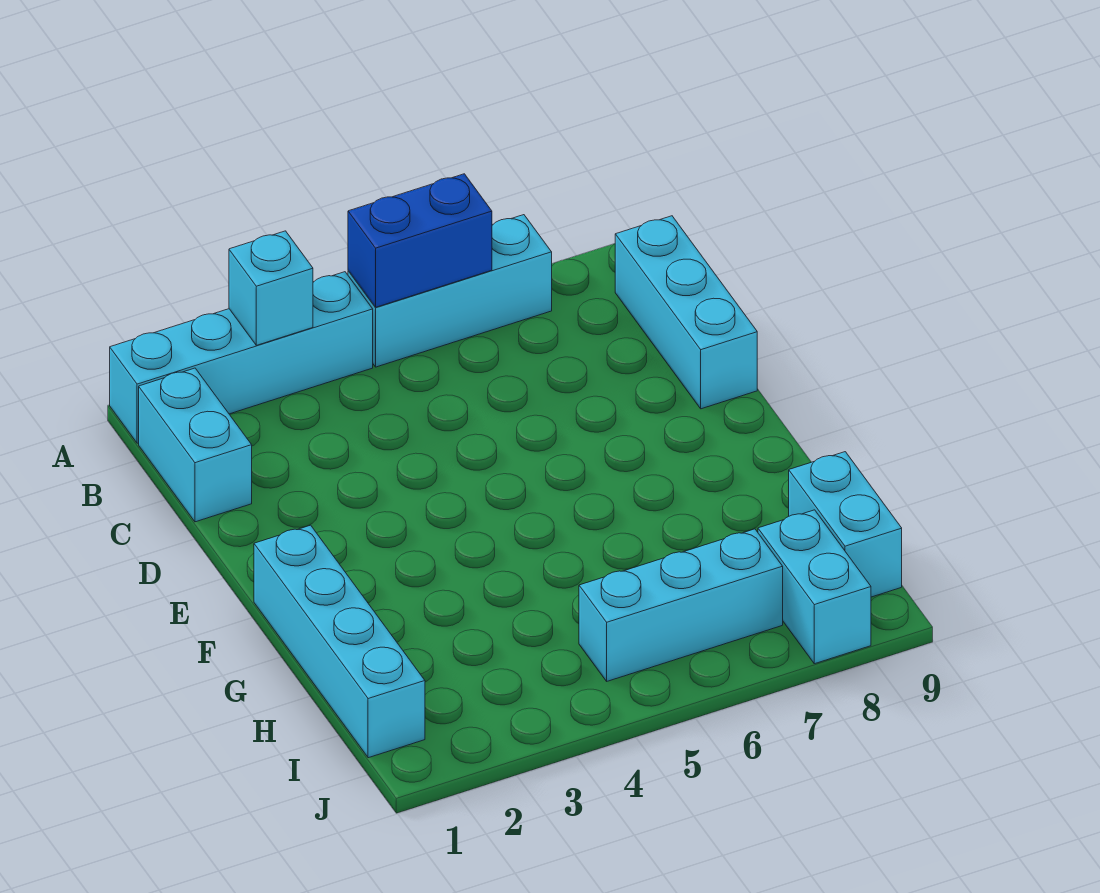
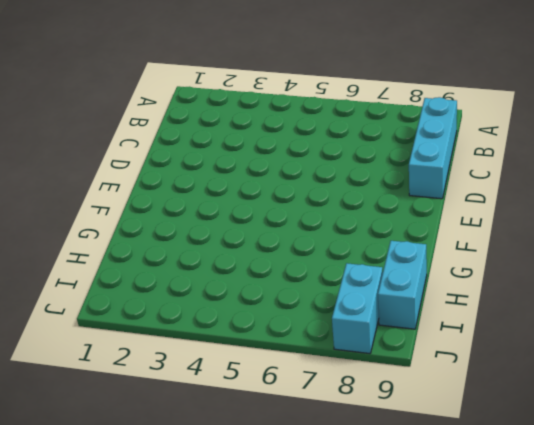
none -> cyan 1x4 brick [110,272,373,443]
none -> cyan 1x3 brick [348,215,552,367]

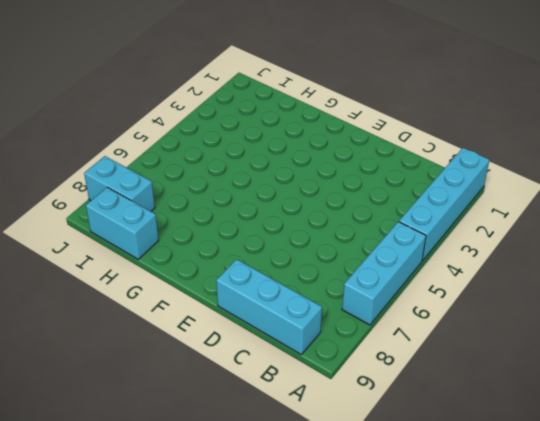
none -> cyan 1x2 brick [139,368,252,522]
none -> cyan 1x4 brick [254,525,425,758]

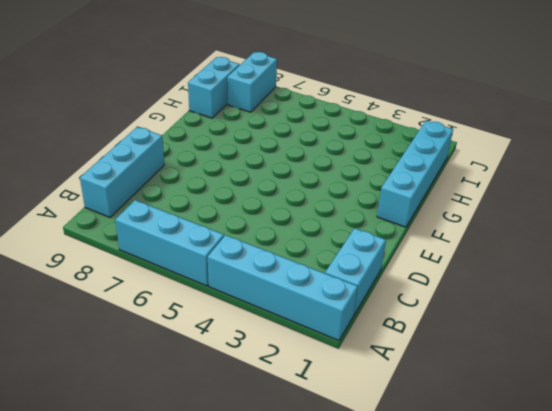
none -> cyan 1x3 brick [579,529,783,681]
none -> cyan 1x1 brick [229,231,313,345]

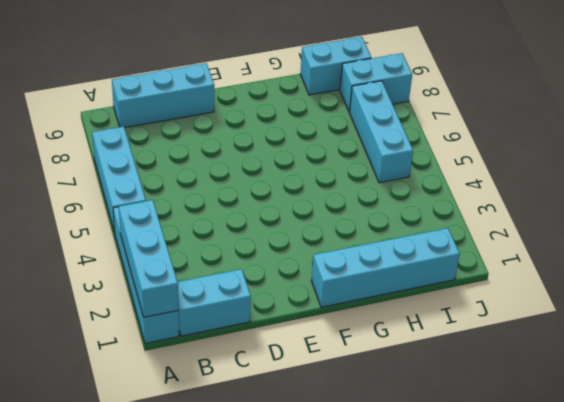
cyan 1x3 brick [119,200,178,317] -> cyan 1x1 brick [229,231,313,345]
none -> blue 1x2 brick [348,174,492,307]

